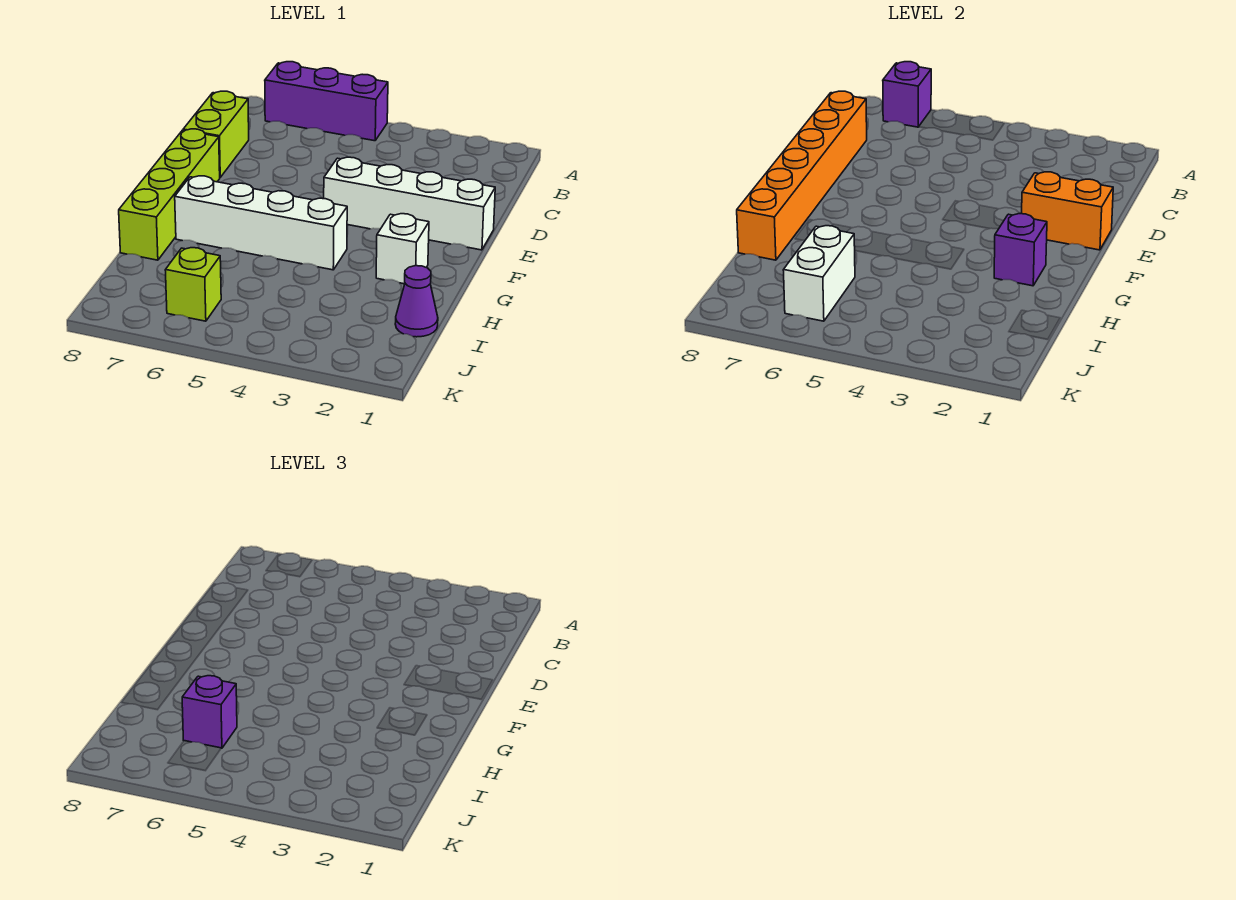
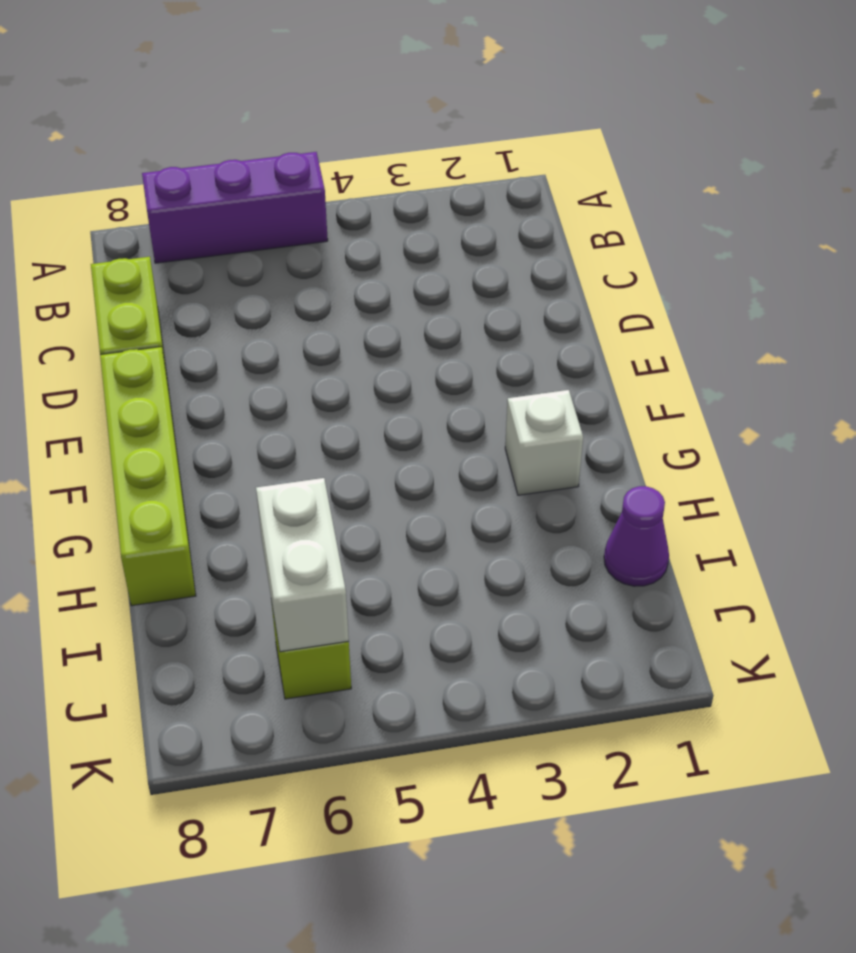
none -> white 1x4 brick [324,157,495,250]
none -> white 1x4 brick [175,176,347,270]
none -> purple 1x1 brick [883,62,931,127]

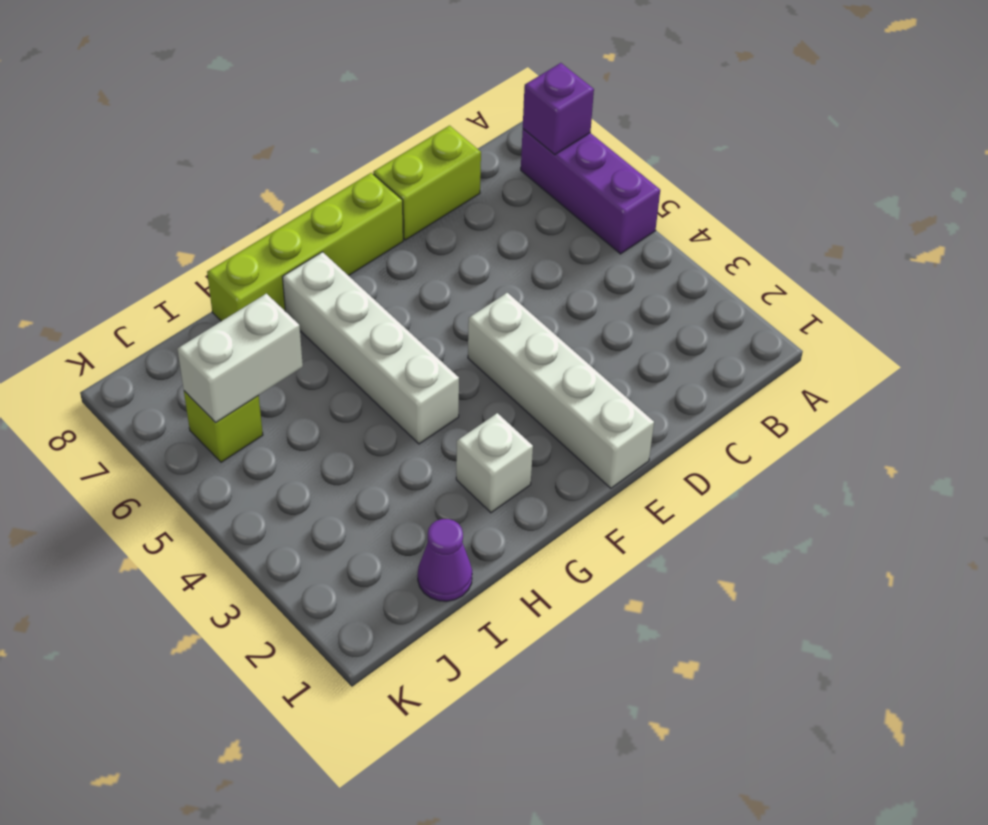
none -> orange 1x6 brick [737,91,867,260]
none -> orange 1x2 brick [1022,172,1113,250]
none -> purple 1x1 brick [994,214,1047,286]

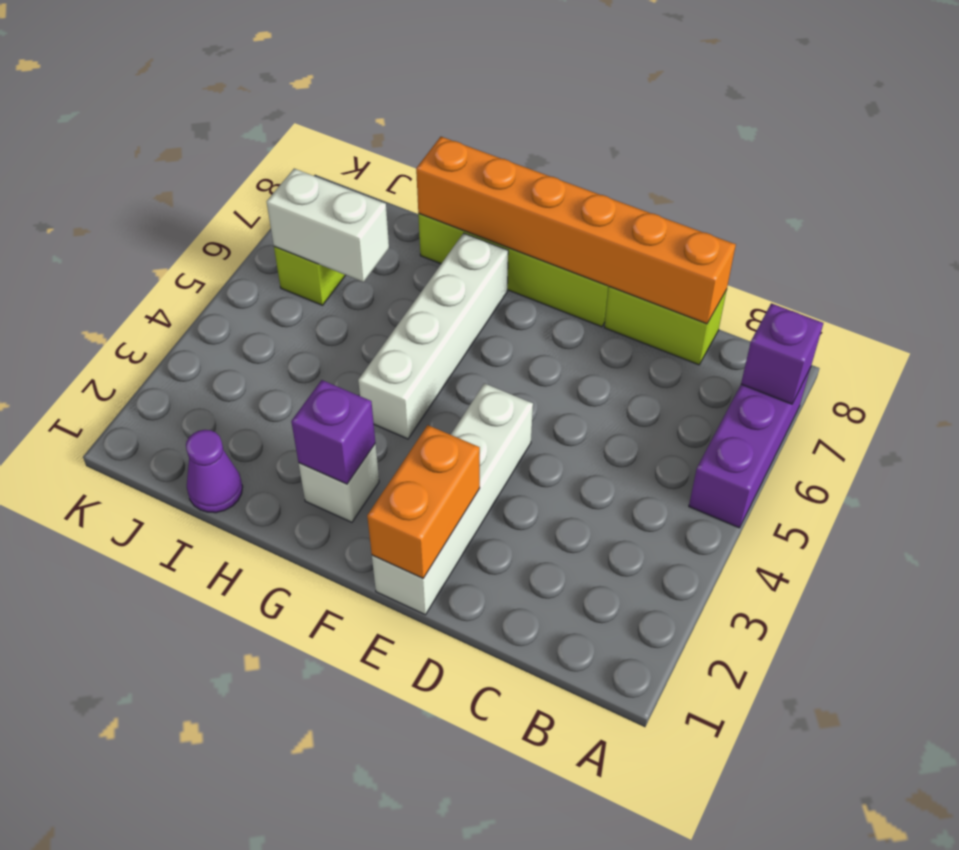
none -> purple 1x1 brick [182,676,237,748]

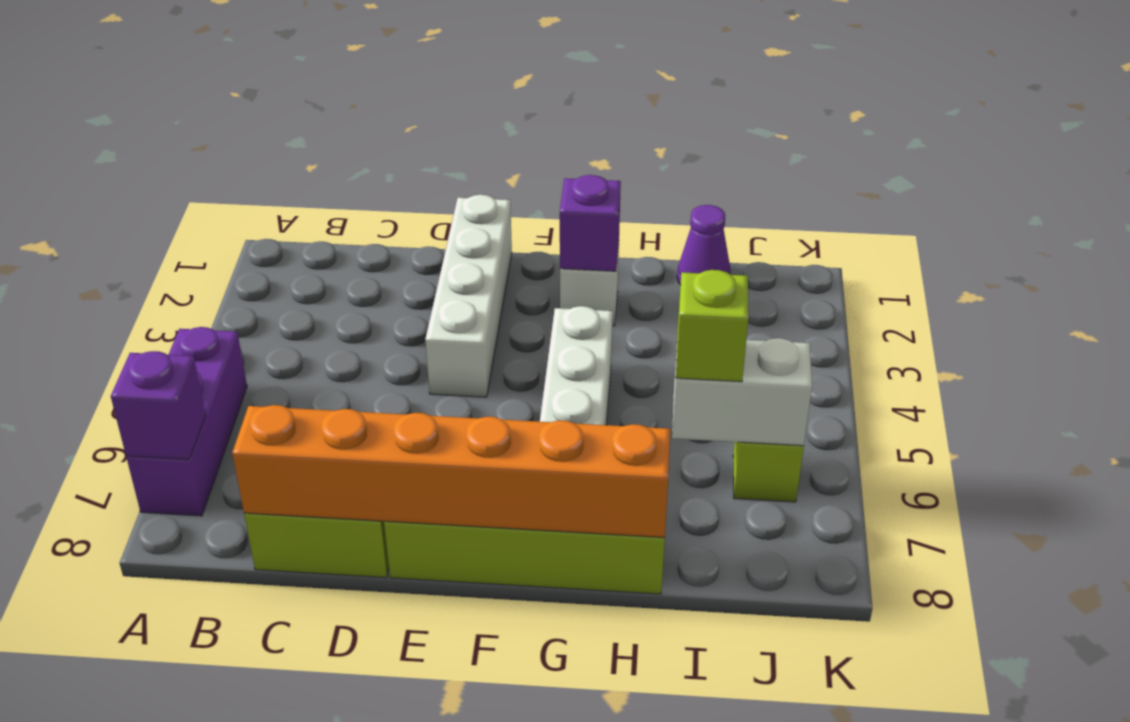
lime 1x1 brick [676,270,749,382] -> purple 1x1 brick [182,676,237,748]
none -> orange 1x2 brick [1022,172,1113,250]

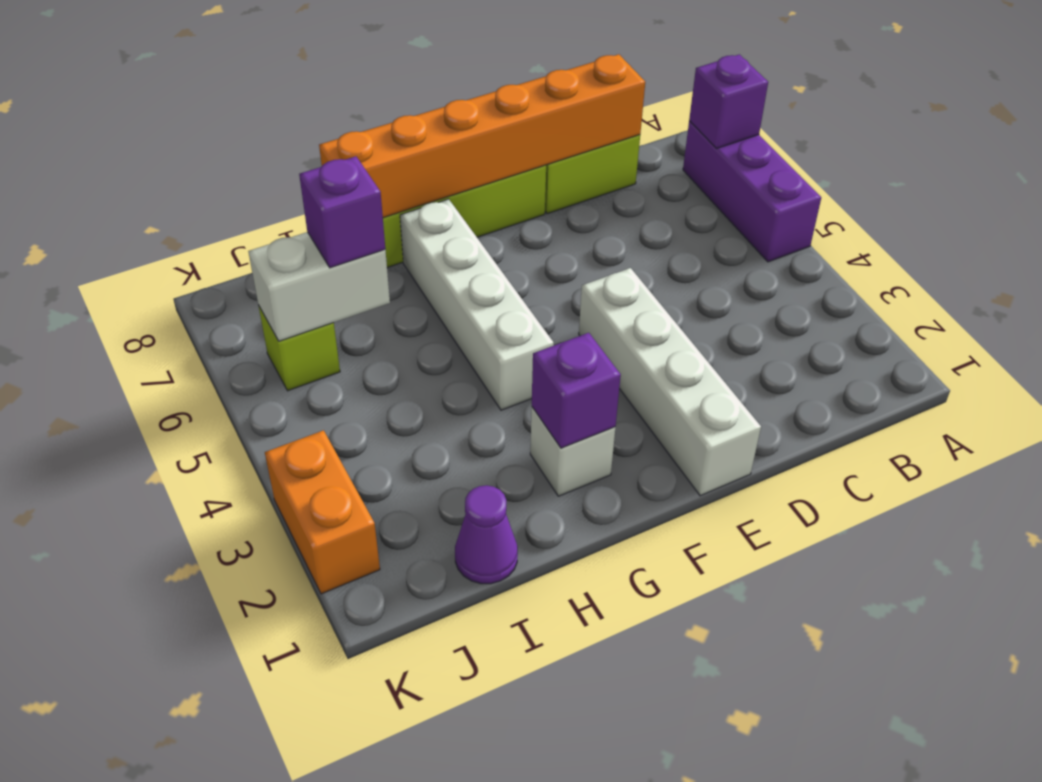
orange 1x2 brick [265,430,380,594] -> orange 1x2 brick moved to [1022,172,1113,250]

